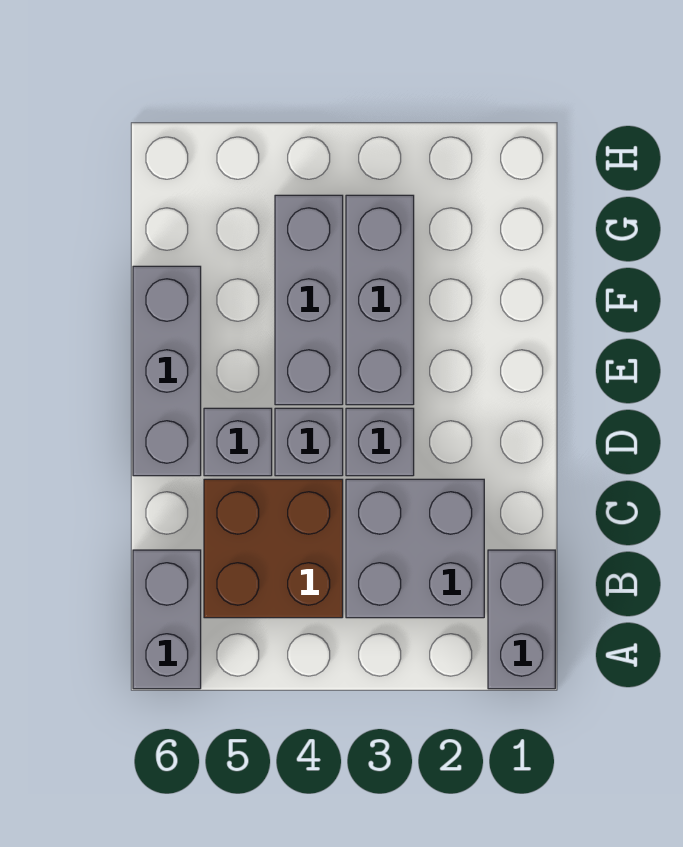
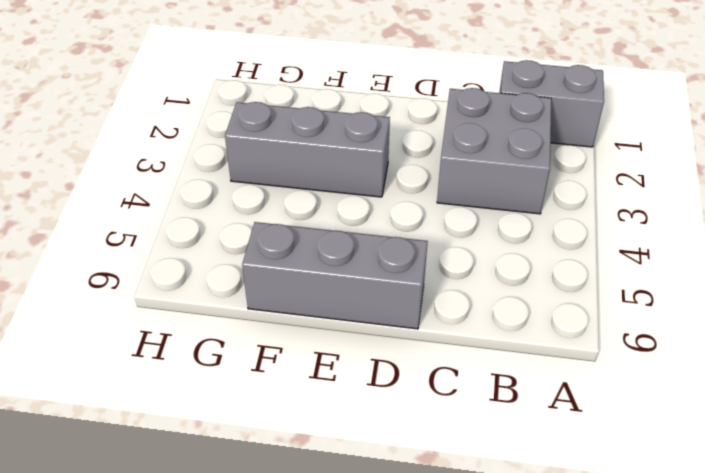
none -> grey 1x2 brick [133,550,201,689]
none -> brown 2x2 brick [204,479,343,618]

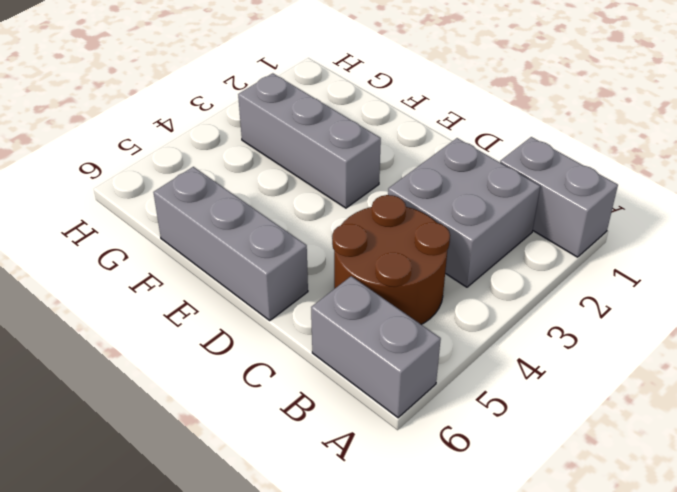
brown 2x2 round brick [332,195,450,325] -> brown 2x2 brick [204,479,343,618]
none -> grey 1x1 brick [346,408,414,476]
none -> grey 1x1 brick [275,408,343,476]

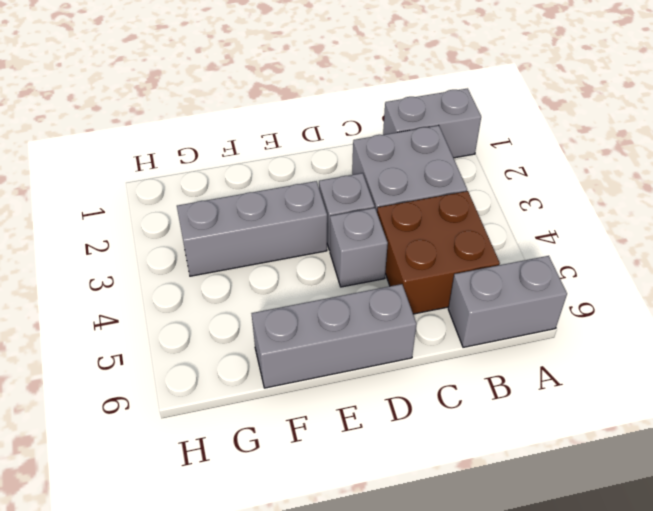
none -> grey 1x1 brick [204,408,272,476]
none -> grey 1x3 brick [275,195,343,405]

